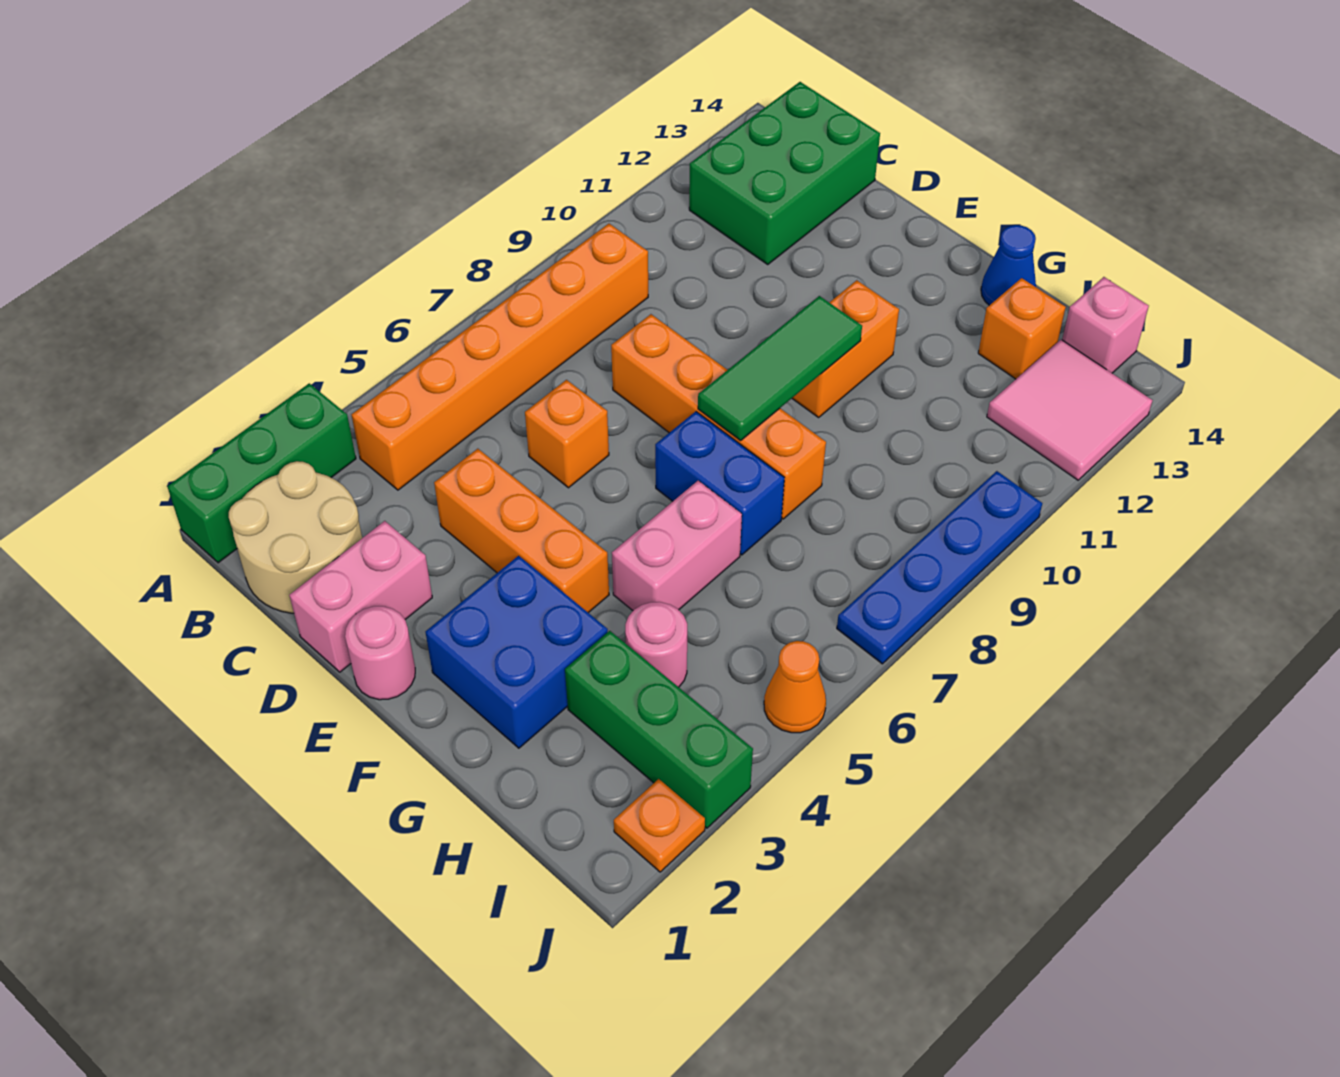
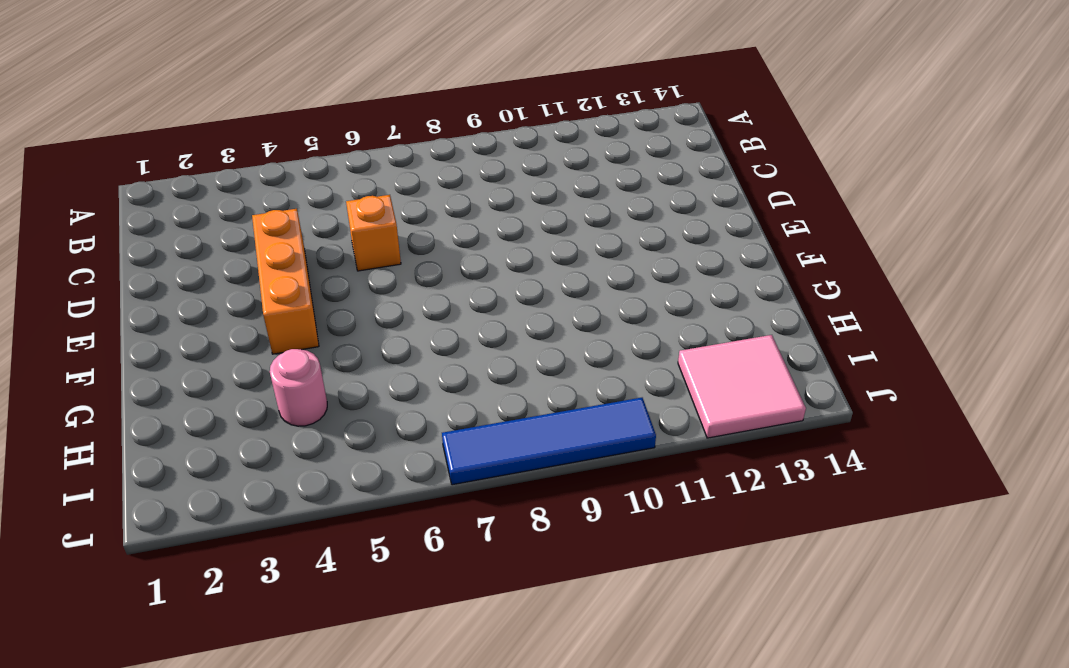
blue 1x4 tile [442,398,656,485] -> blue 1x4 plate [837,471,1042,664]
none -> green 1x3 brick [167,383,356,563]
none -> tan 2x2 round brick [229,461,362,613]
none -> orange 1x6 brick [352,224,648,490]

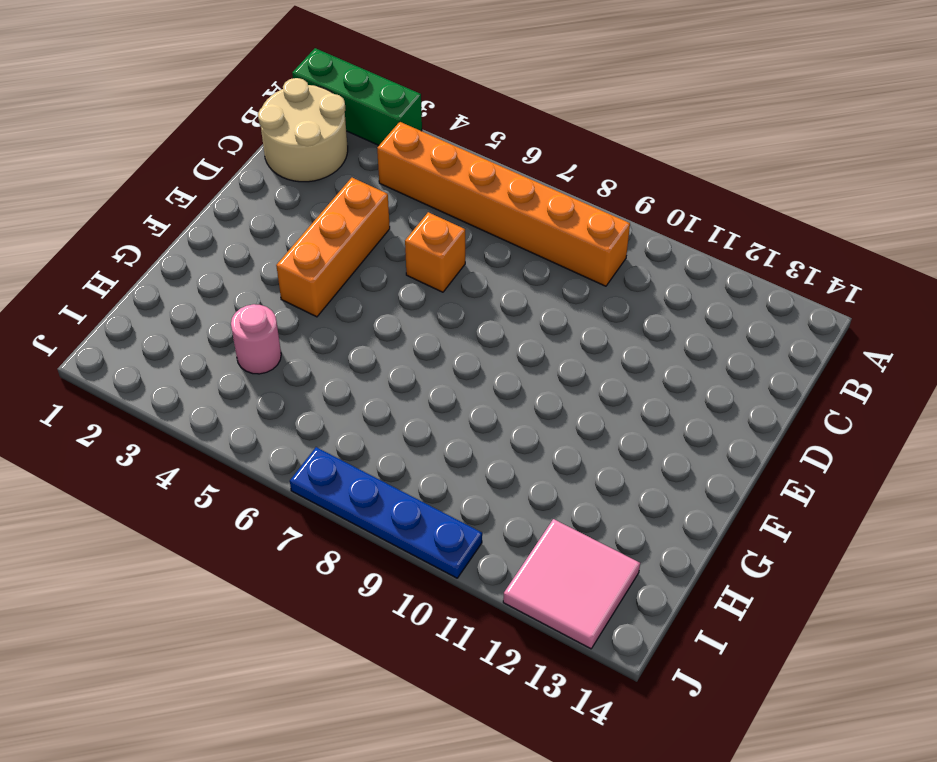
none -> green 2x3 brick [689,82,880,264]
none -> pink 1x2 brick [289,521,432,672]
none -> orange 1x4 brick [611,314,826,519]

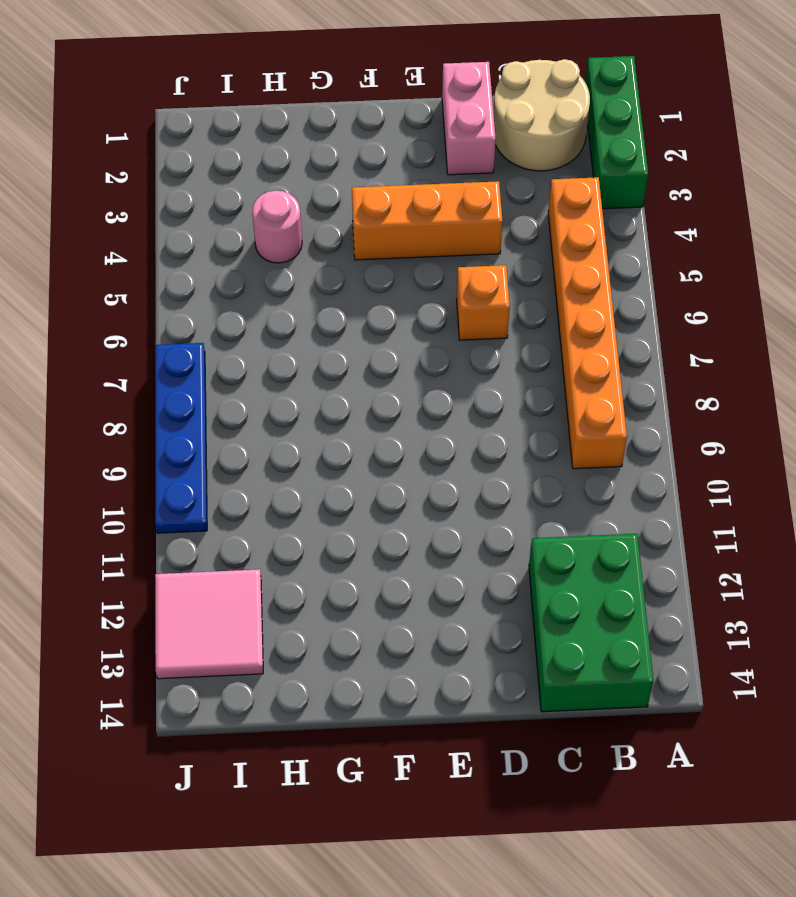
none -> orange 1x4 brick [611,314,826,519]
none -> pink 1x1 round brick [345,606,415,700]
none -> blue 2x2 brick [425,556,608,748]

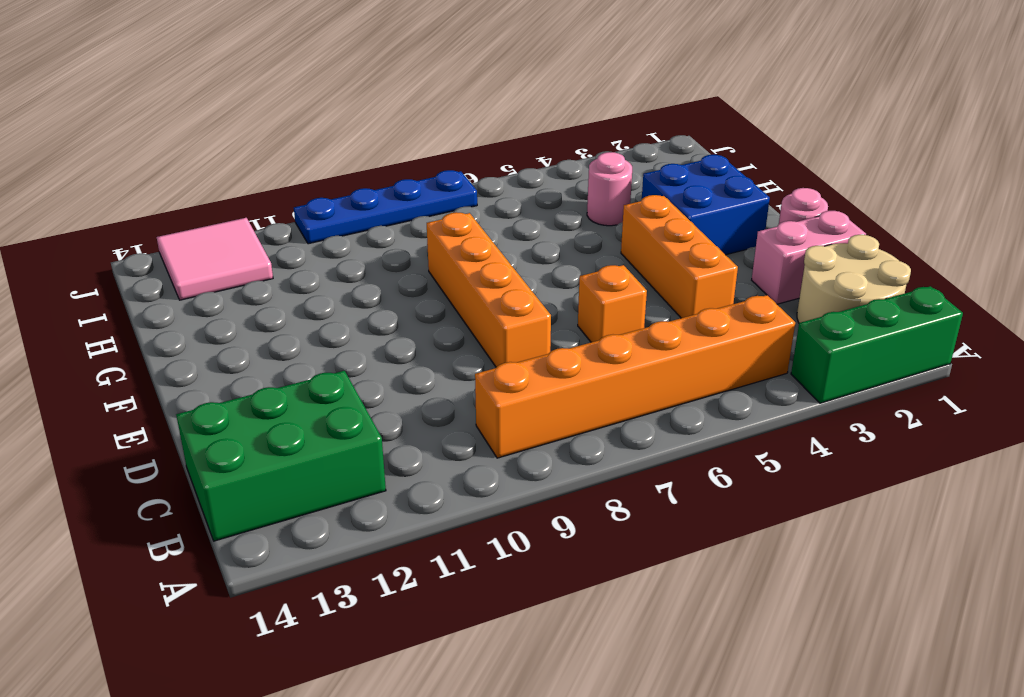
none -> blue 1x2 brick [655,411,784,555]
none -> orange 1x2 brick [792,280,899,417]
none -> pink 1x2 brick [612,481,742,610]

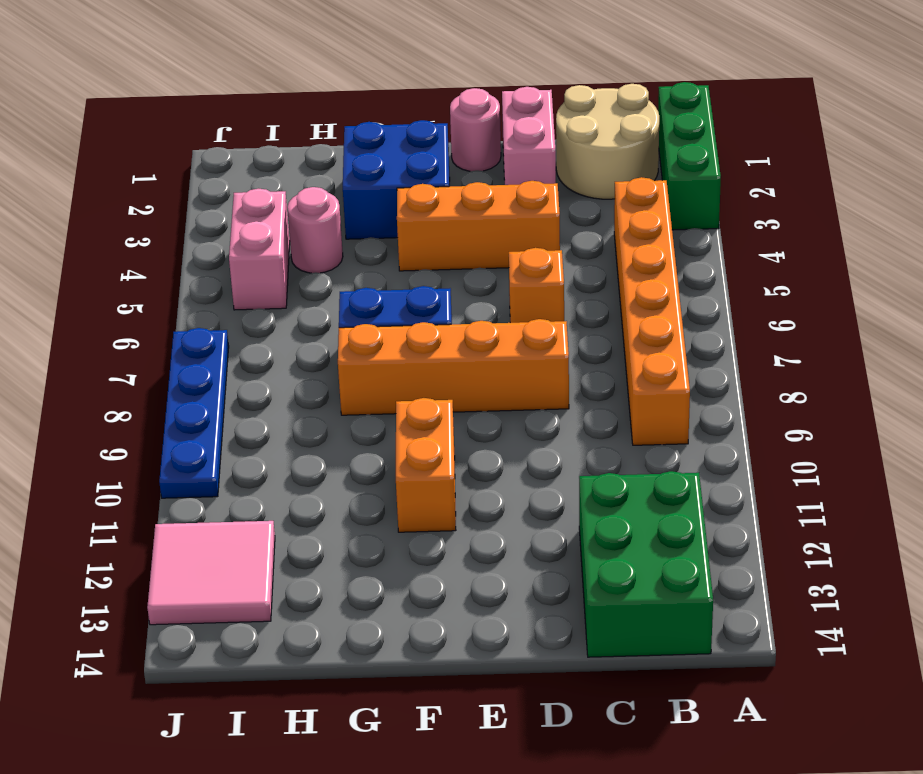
pink 1x2 brick [229,189,290,310] -> pink 1x2 brick moved to [612,481,742,610]
none -> blue 1x1 cone [981,225,1036,305]
none -> green 1x3 brick [565,631,753,828]
none -> orange 1x1 brick [978,278,1066,379]

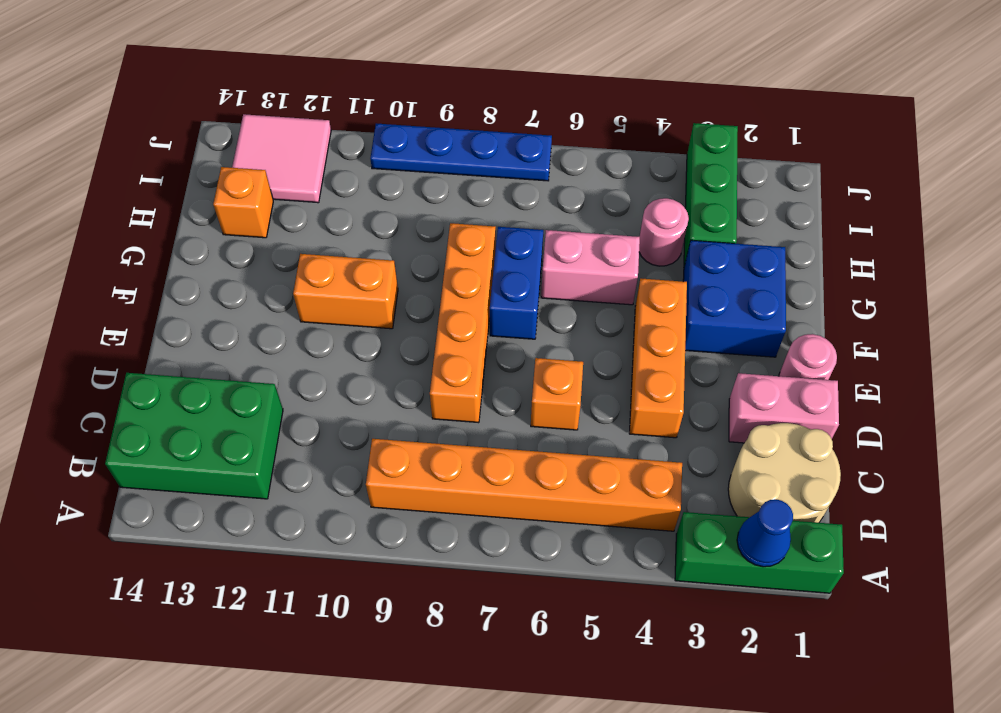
blue 1x1 cone [737,499,793,567] -> blue 1x1 cone moved to [981,225,1036,305]
none -> pink 1x1 brick [1062,277,1149,373]
none -> orange 1x1 plate [614,779,705,872]
none -> orange 1x1 cone [764,641,826,733]

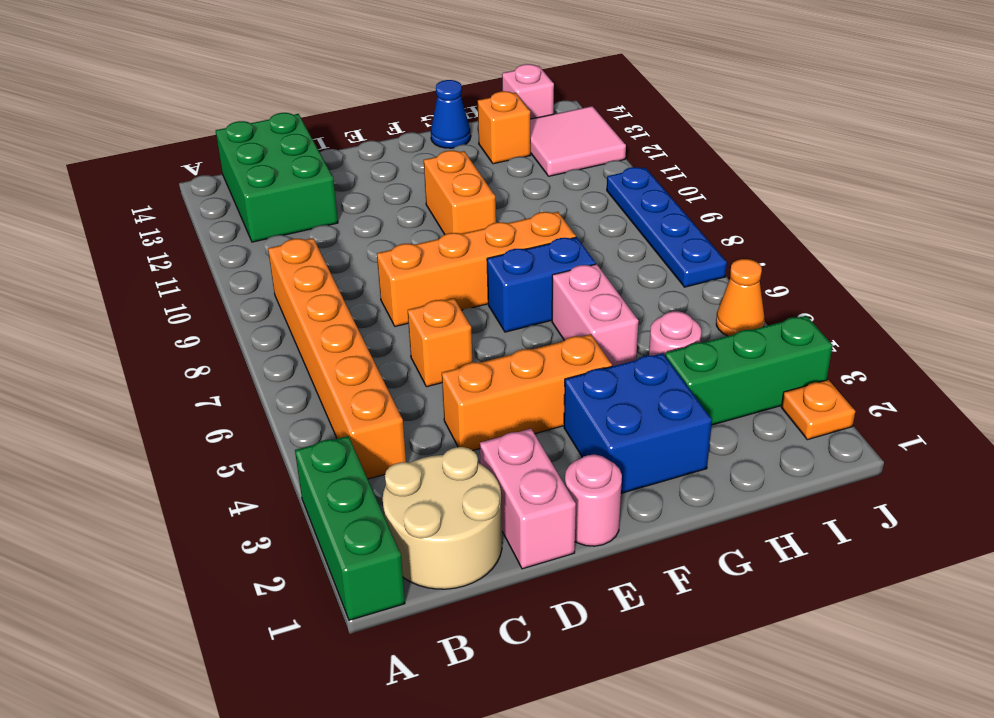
none -> green 1x3 tile [698,296,862,441]

